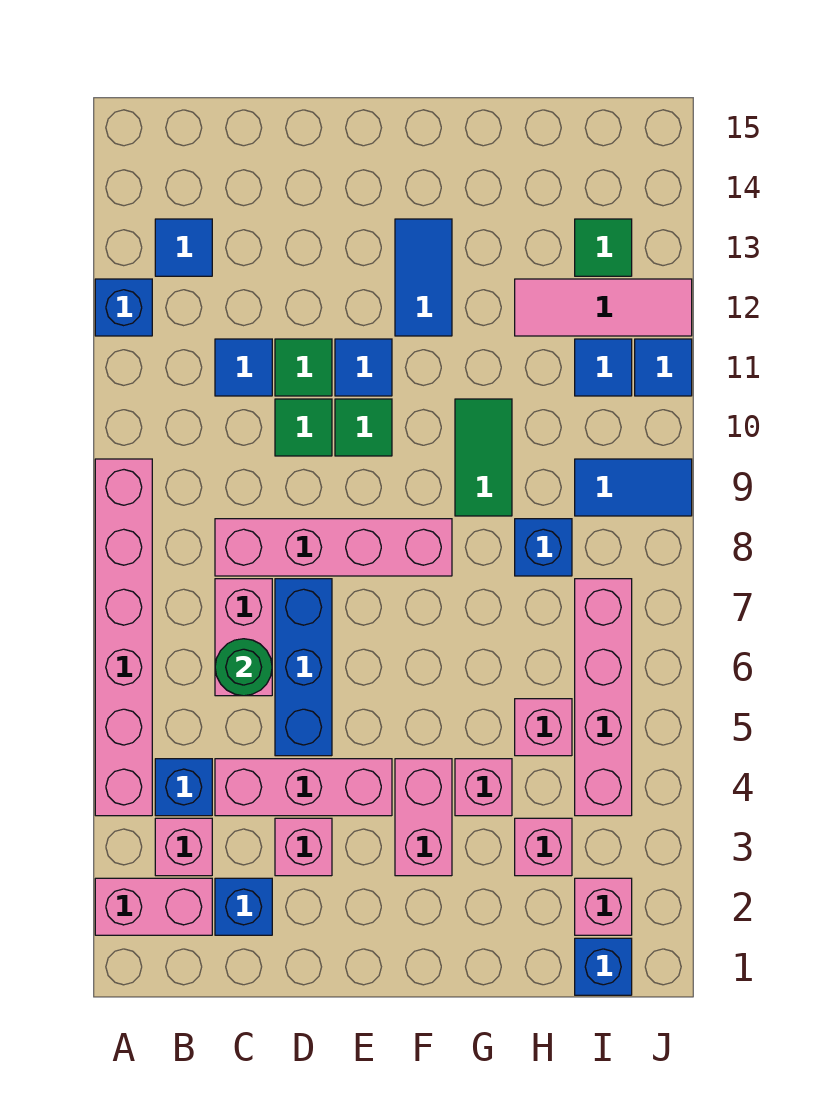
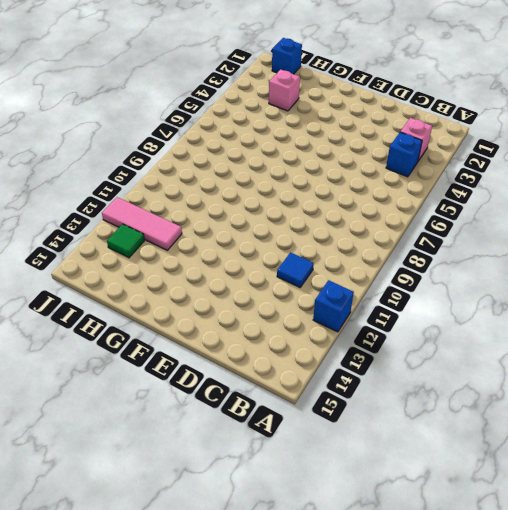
none -> pink 1x2 brick [95,878,212,935]
none -> pink 1x6 brick [95,459,152,816]
none -> blue 1x1 tile [155,219,212,276]
none -> blue 1x1 brick [215,878,272,935]

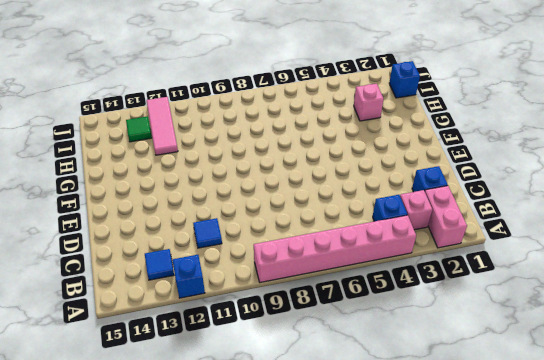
none -> pink 1x3 brick [215,759,392,816]
none -> pink 1x2 brick [215,579,272,696]
none -> pink 1x4 brick [215,519,452,576]
none -> pink 1x1 brick [275,818,332,876]

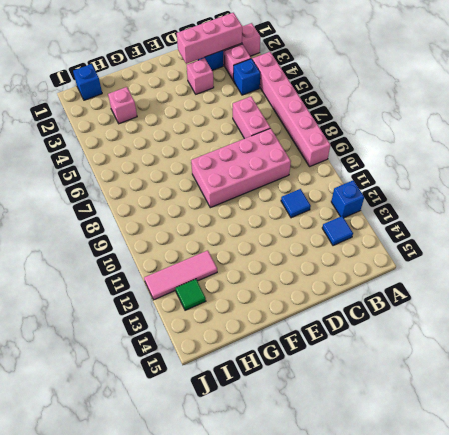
pink 1x3 brick [177,13,242,64] -> pink 1x3 brick moved to [215,759,392,816]
pink 2x4 brick [191,128,291,208] -> pink 1x4 brick [215,519,452,576]
none -> blue 1x3 brick [275,579,332,756]
none -> green 1x1 tile [275,399,332,456]
none -> green 1x1 tile [275,339,332,396]
none -> green 1x1 tile [335,399,392,456]

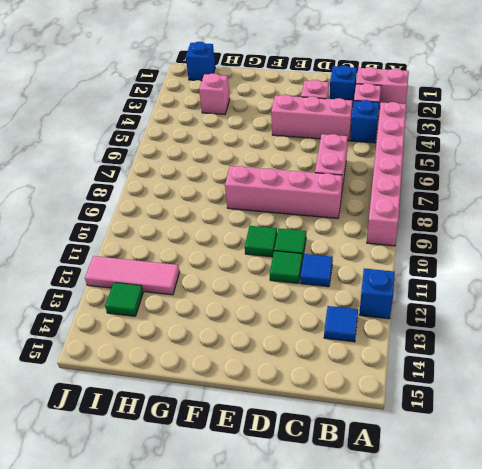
none -> blue 1x3 brick [275,579,332,756]
none -> blue 1x1 tile [335,339,392,396]
none -> pink 1x2 brick [395,759,452,876]
none -> blue 1x2 tile [395,219,452,336]

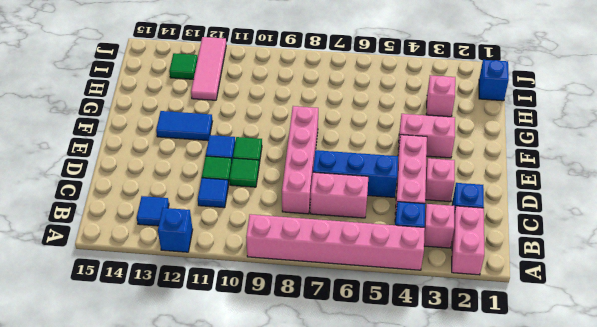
none -> pink 1x1 brick [455,759,512,816]
none -> green 1x2 tile [455,399,512,516]
none -> pink 1x1 brick [515,699,572,756]
none -> blue 1x1 brick [515,519,572,576]

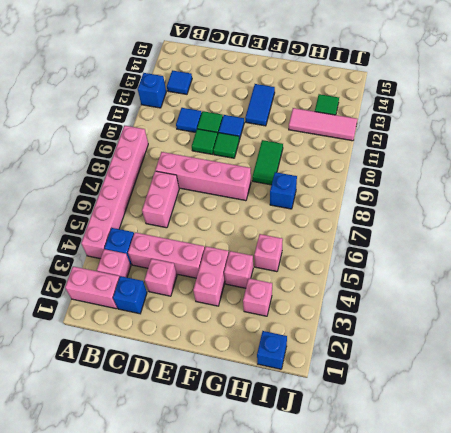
none -> blue 1x3 brick [275,579,332,756]
none -> pink 1x1 brick [575,878,632,935]
none -> pink 1x4 brick [575,579,632,816]
none -> blue 1x2 tile [575,459,692,516]

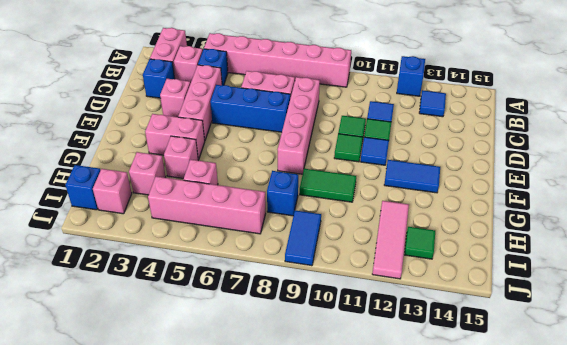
none -> blue 1x1 tile [575,339,632,396]
none -> blue 1x1 tile [635,339,692,396]
none -> green 1x1 round brick [215,639,272,696]

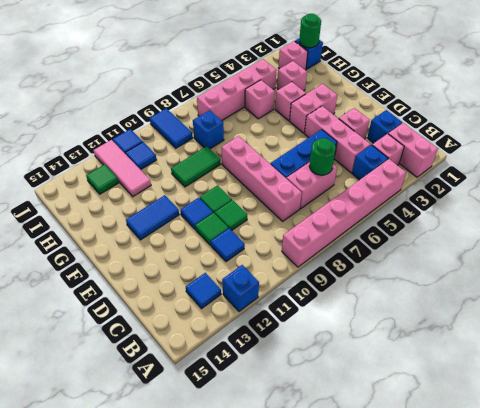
green 1x1 round brick [299,14,321,48] -> none

